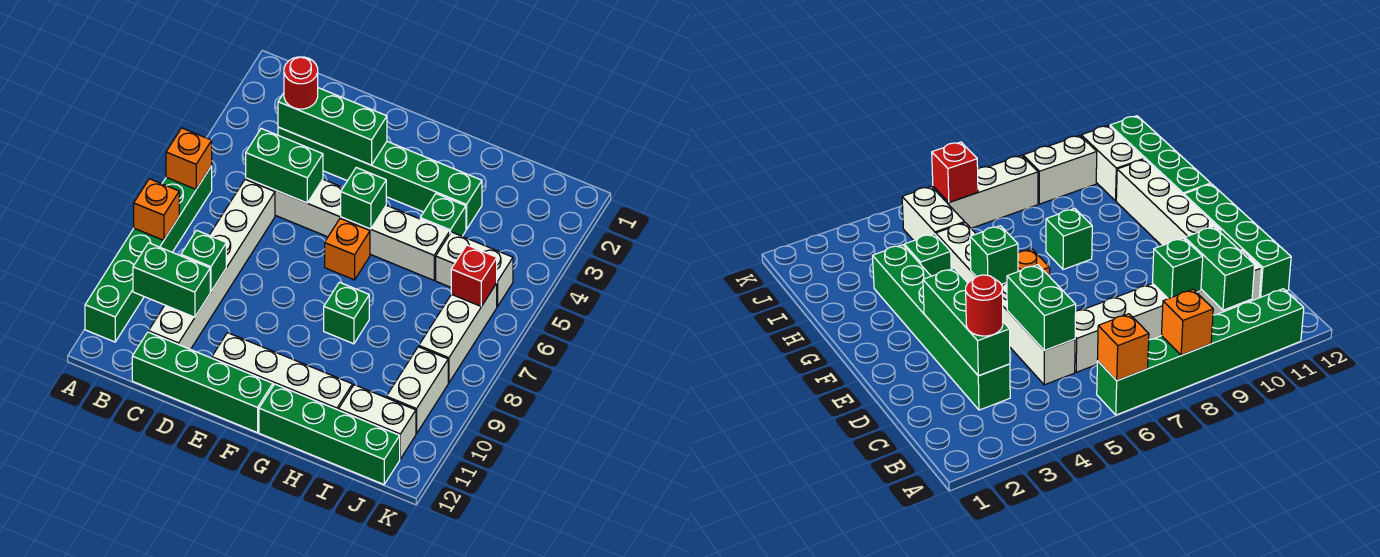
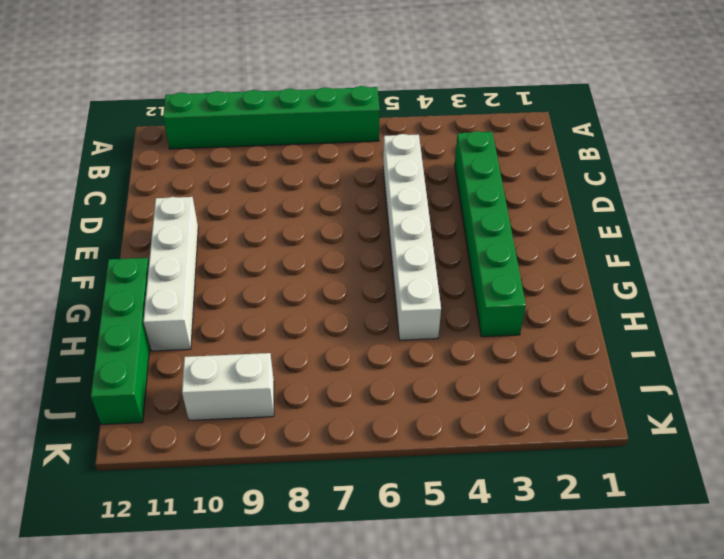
none -> white 1x6 brick [148,179,275,349]
none -> green 1x4 brick [132,332,273,433]
none -> orange 1x1 brick [325,219,370,280]

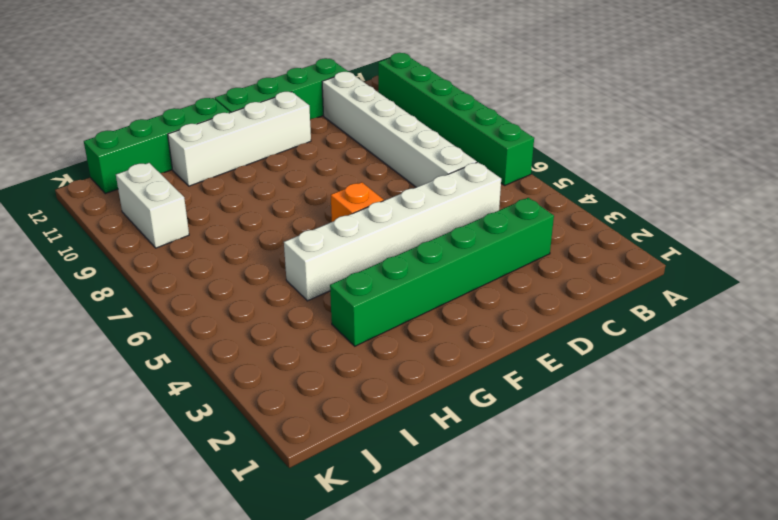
none -> green 1x1 brick [324,282,369,344]
none -> green 1x1 brick [420,194,466,236]
none -> white 1x2 brick [436,232,513,306]

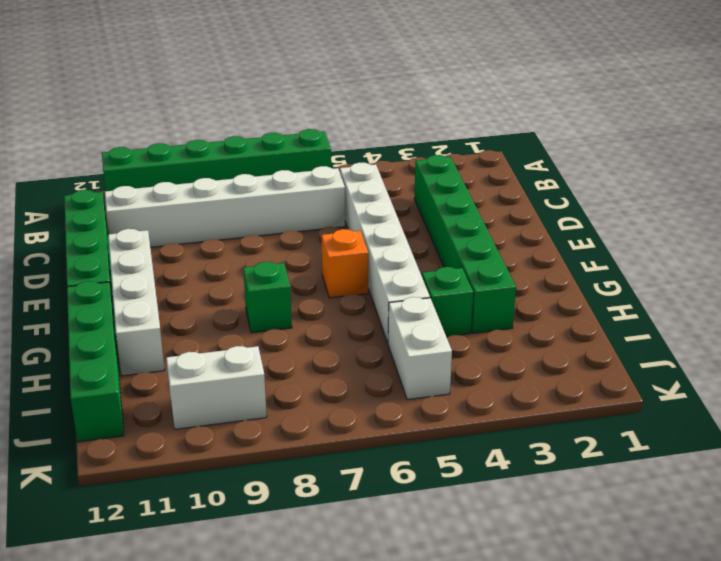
none -> white 1x2 brick [339,385,416,459]
none -> white 1x3 brick [419,283,497,383]
none -> orange 1x1 brick [166,128,212,189]

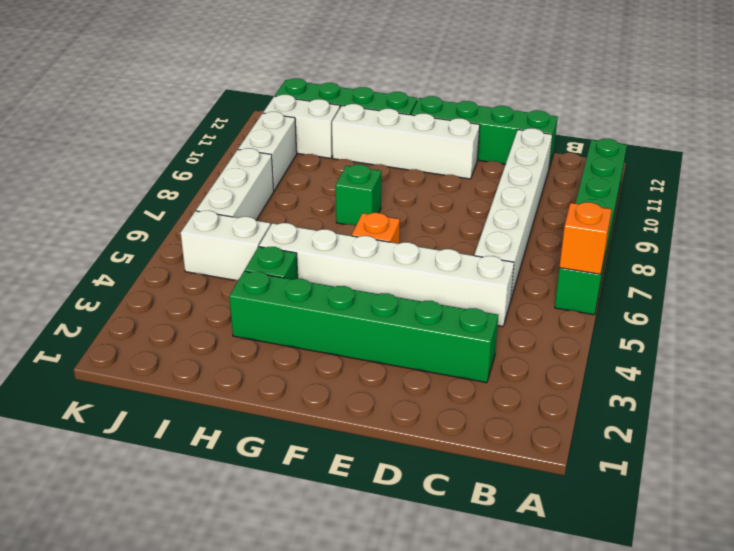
none -> orange 1x1 brick [134,179,179,240]
none -> green 1x2 brick [133,243,210,317]
none -> green 1x3 brick [278,88,387,165]

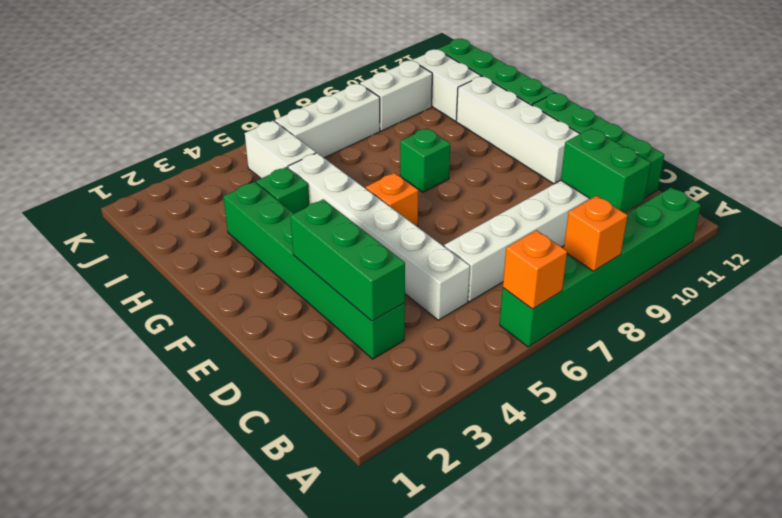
none -> green 1x2 brick [246,129,323,203]
none -> green 1x1 brick [181,230,226,292]
none -> green 1x1 brick [341,168,386,229]

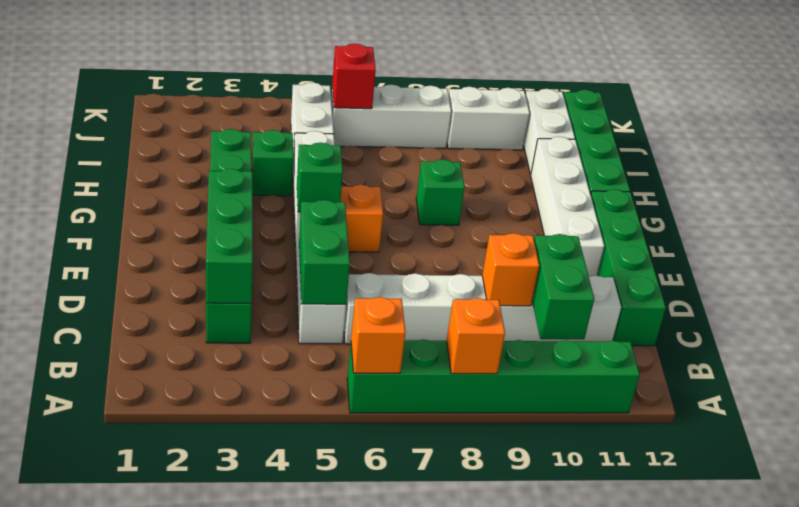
orange 1x1 brick [482,233,539,306] -> green 1x1 brick [181,230,226,292]
none -> red 1x1 round brick [284,57,318,109]

